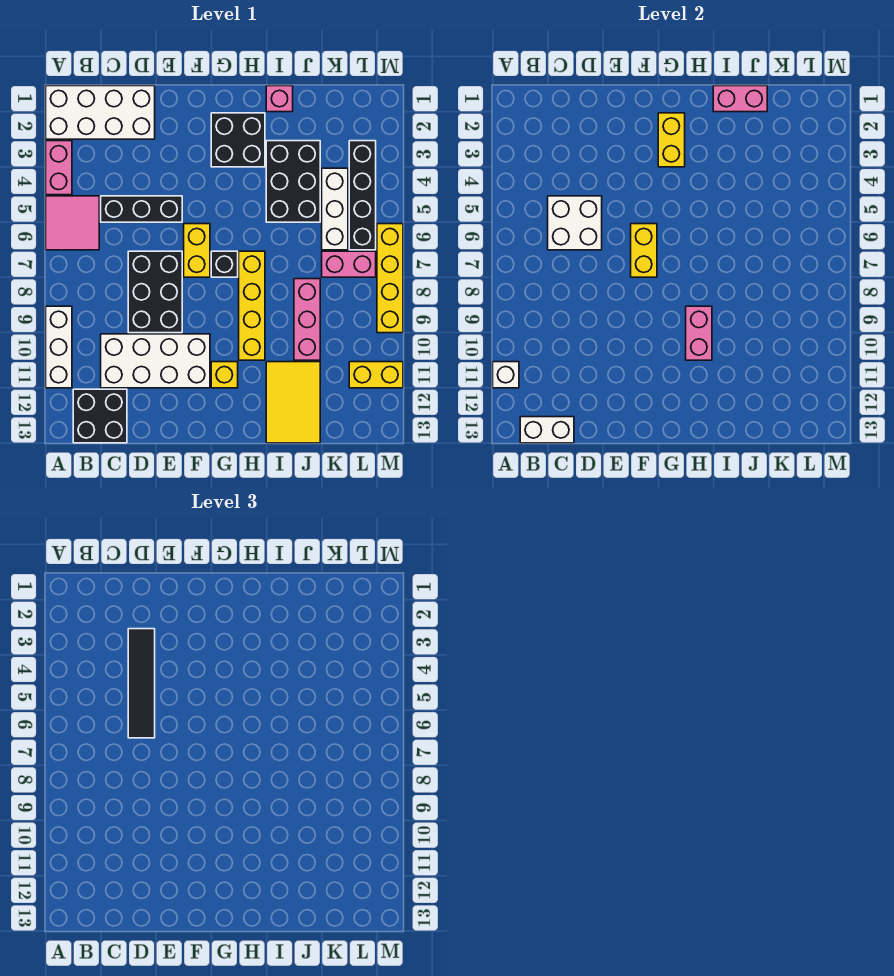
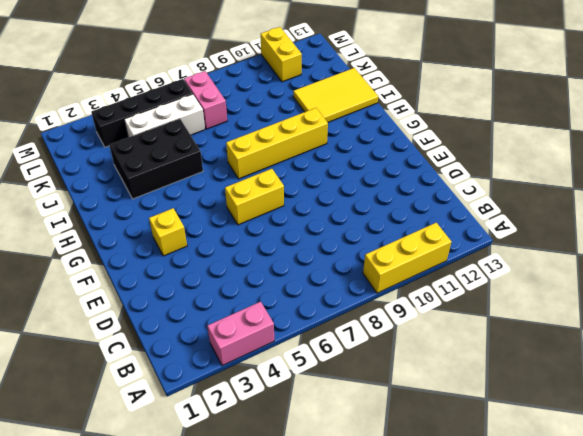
yellow 1x3 brick [363,223,451,293] -> white 1x3 brick [46,306,72,388]
yellow 1x1 brick [149,208,187,256] -> yellow 1x1 brick moved to [211,362,238,388]
none -> white 2x4 brick [46,86,155,139]
none -> pink 2x2 tile [46,196,99,250]
none -> black 2x2 brick [73,389,127,443]
none -> black 1x3 brick [101,196,182,222]

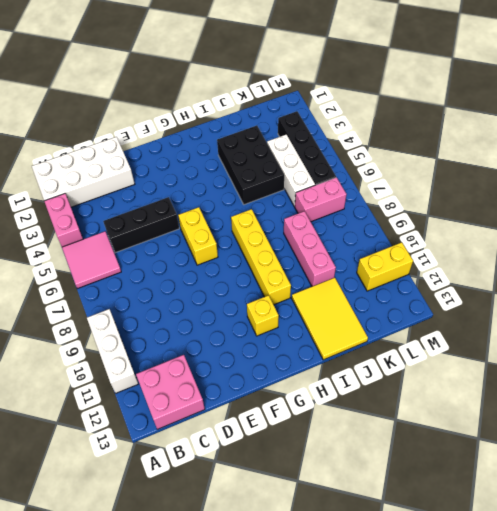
pink 2x2 brick [136,355,205,429] -> black 2x2 brick [73,389,127,443]
none -> white 2x4 brick [101,334,210,388]
none -> black 2x3 brick [128,251,182,333]
none -> black 2x2 brick [211,113,265,167]
none -> black 1x1 brick [211,251,238,277]

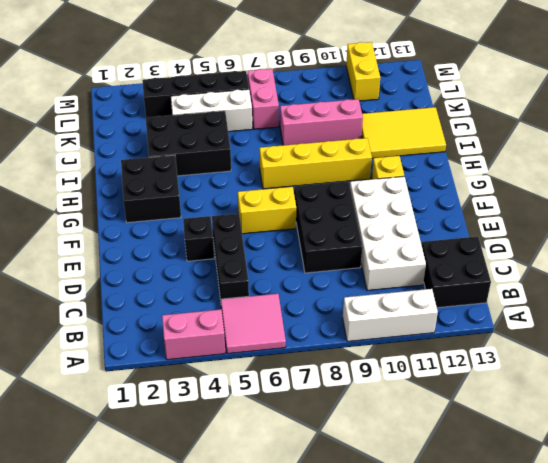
black 2x3 brick [294,182,362,273] -> black 2x3 brick turned to [128,251,182,333]
black 1x1 brick [183,216,214,261] -> black 1x1 brick moved to [211,251,238,277]
none -> white 2x4 brick [46,86,155,139]
none -> pink 1x1 brick [266,86,293,112]
none -> yellow 1x4 brick [377,224,403,333]
none -> white 1x1 brick [493,362,519,388]

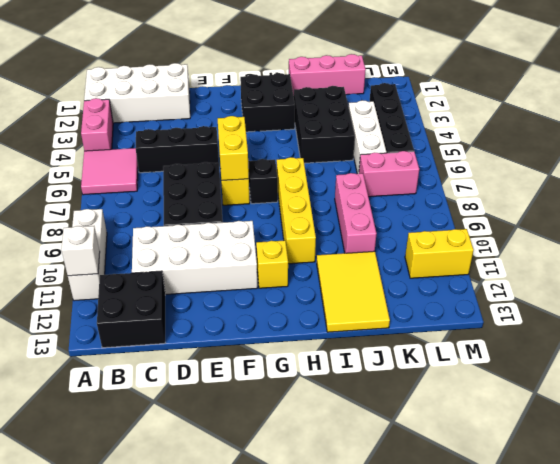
pink 1x3 brick [289,54,366,96] -> pink 1x1 brick [266,86,293,112]
none -> yellow 1x4 brick [377,224,403,333]
none -> white 1x2 brick [520,417,574,443]
none -> white 2x2 brick [548,196,602,250]
none -> yellow 1x2 brick [658,113,685,167]

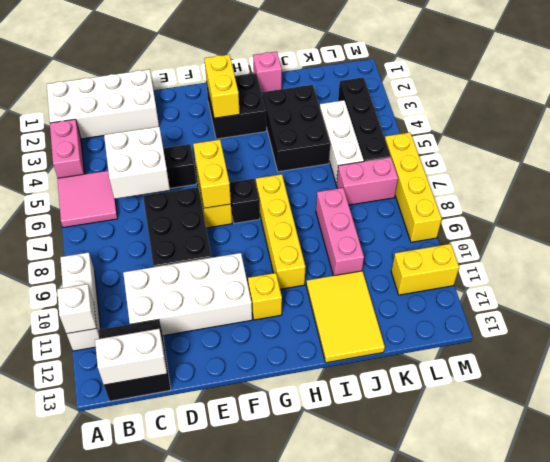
none -> pink 1x2 brick [686,306,712,360]
none -> pink 1x2 brick [713,86,767,112]
none -> black 1x4 tile [128,629,155,738]

